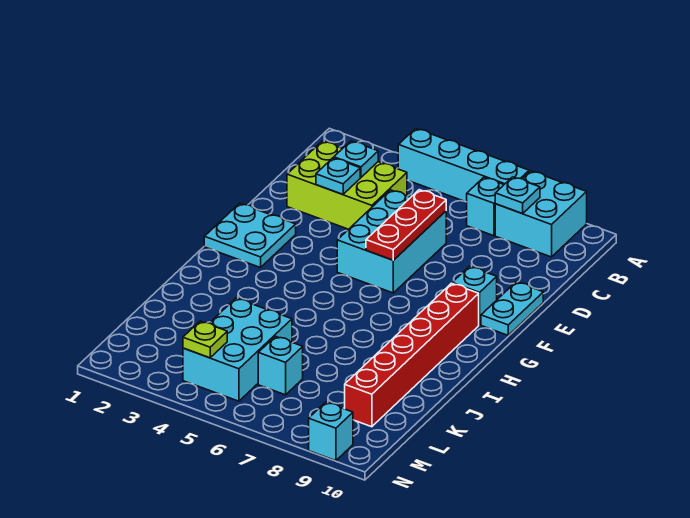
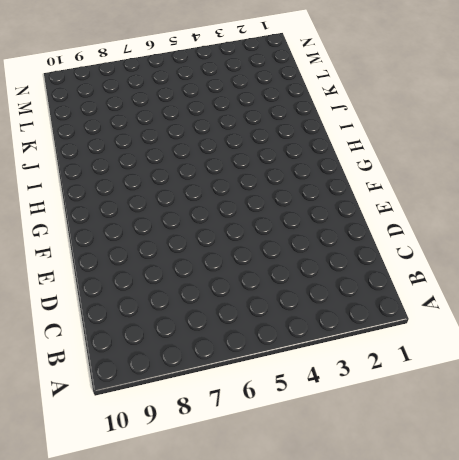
none -> cyan 1x4 brick [398,128,529,202]
none -> cyan 2x2 brick [495,171,587,257]
none -> cyan 1x1 brick [467,177,504,236]

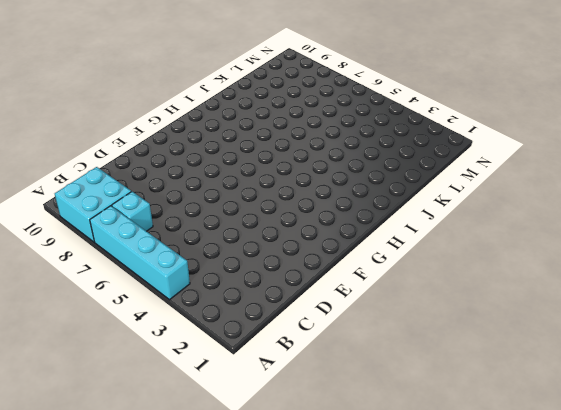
none -> lime 2x3 brick [287,141,407,229]
none -> cyan 2x3 brick [337,190,446,293]
none -> cyan 1x2 plate [481,282,543,335]

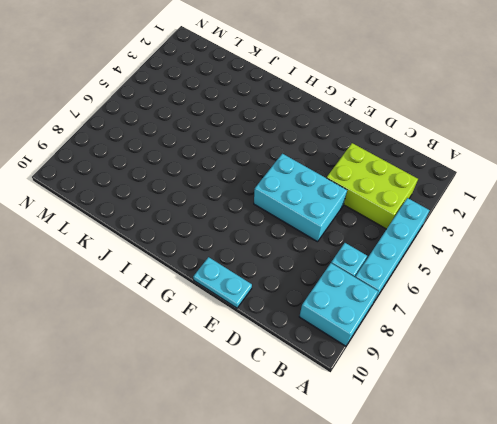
lime 2x3 brick [327,143,418,229] -> lime 2x3 brick turned to [287,141,407,229]
none -> cyan 2x2 plate [204,203,296,268]
none -> cyan 1x1 brick [452,266,497,325]
none -> red 1x6 brick [345,283,479,427]

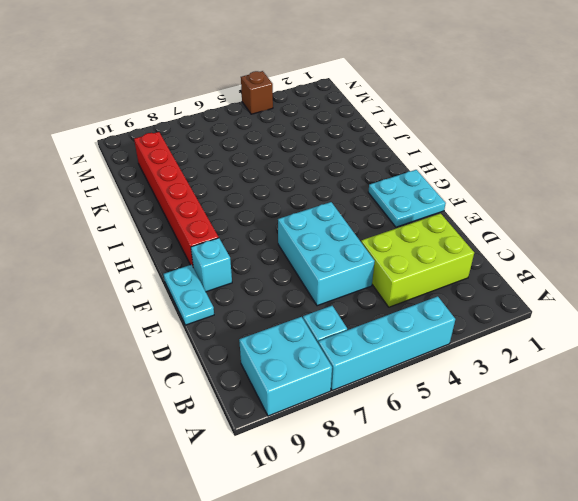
brown 1x1 brick [241,71,273,114] -> none
none -> cyan 2x3 brick [183,298,292,401]
none -> cyan 1x1 brick [258,336,303,395]
none -> cyan 1x1 brick [309,402,353,461]

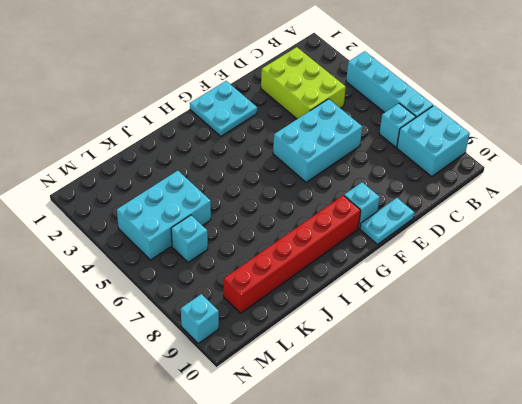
none -> cyan 1x1 plate [495,177,540,214]
none -> cyan 1x1 plate [334,141,378,177]
none -> cyan 1x1 plate [316,158,360,194]

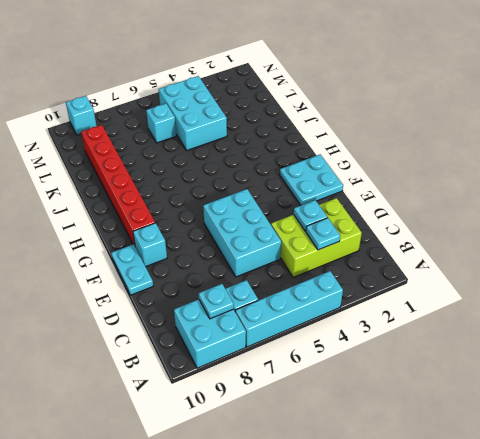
none -> red 1x3 plate [366,190,446,260]
none -> lime 1x1 plate [183,321,227,358]

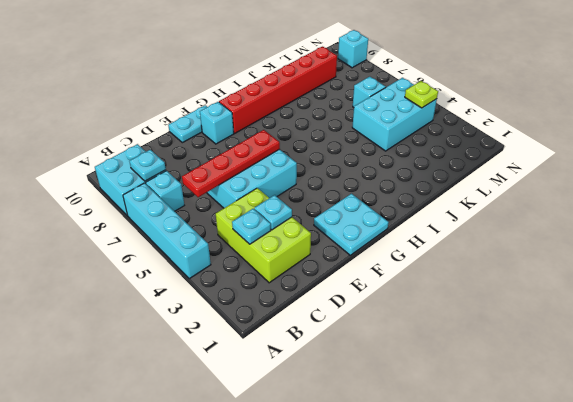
red 1x4 plate [182,130,280,197] -> red 1x3 plate [366,190,446,260]

